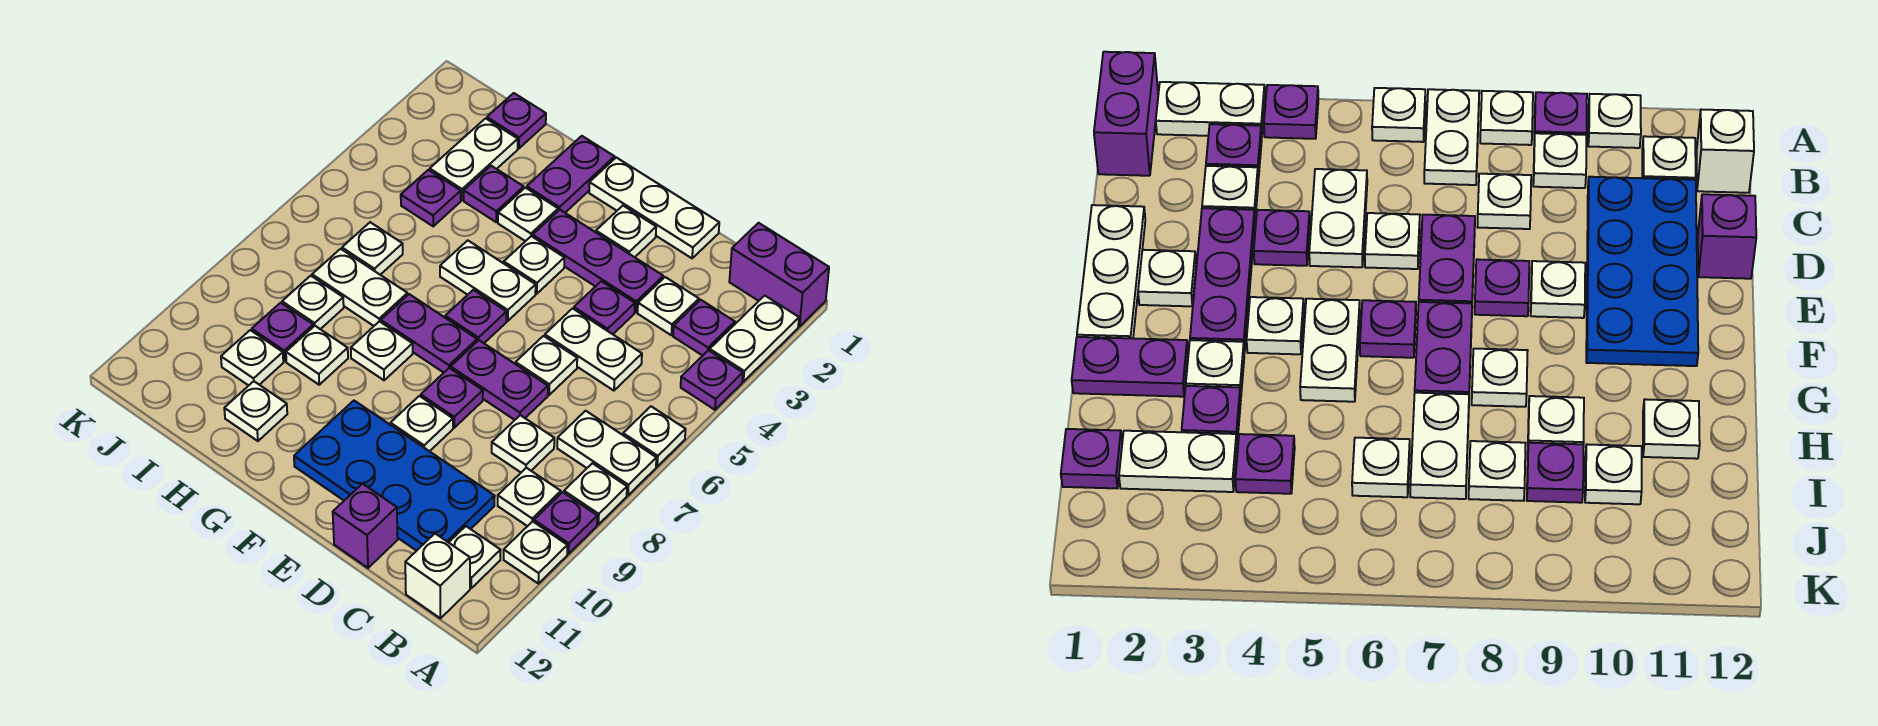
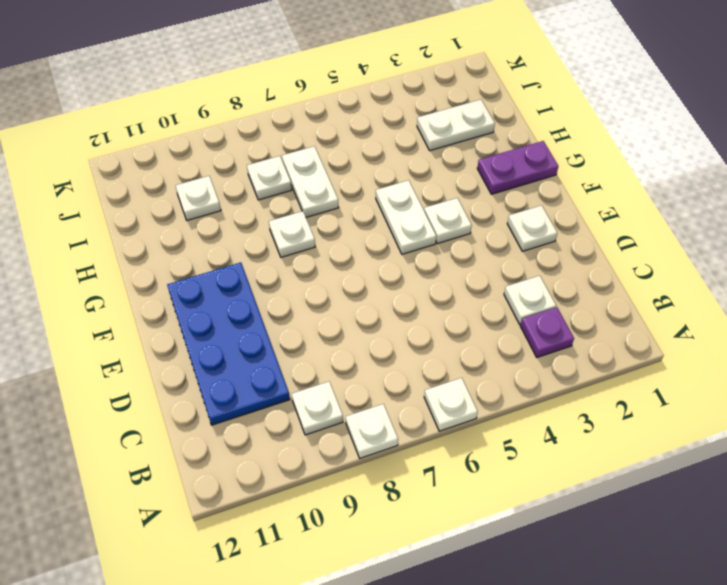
none -> purple 1x2 brick [729,223,829,326]
none -> white 1x2 plate [710,296,799,382]
none -> purple 1x1 plate [681,350,743,410]
none -> white 1x2 plate [557,411,656,495]

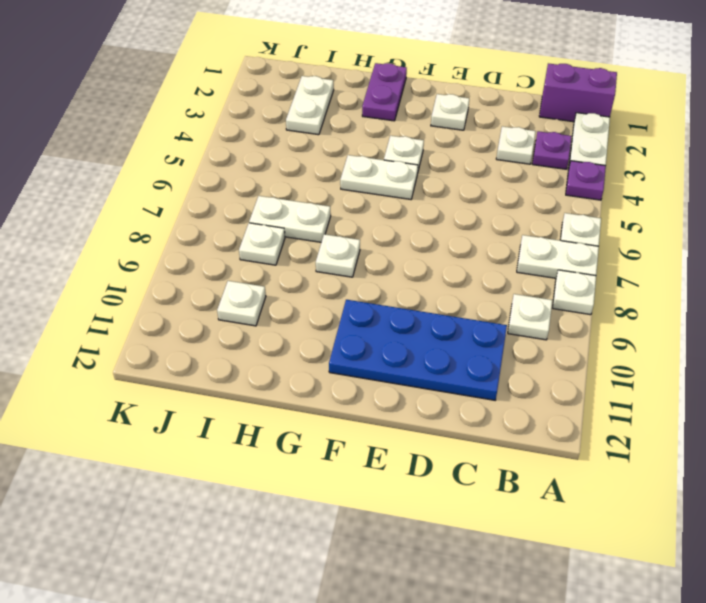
none -> purple 1x1 plate [534,492,597,554]
none -> white 1x1 plate [504,521,567,583]
none -> white 1x1 plate [449,526,500,588]
none -> white 1x1 brick [405,534,470,618]

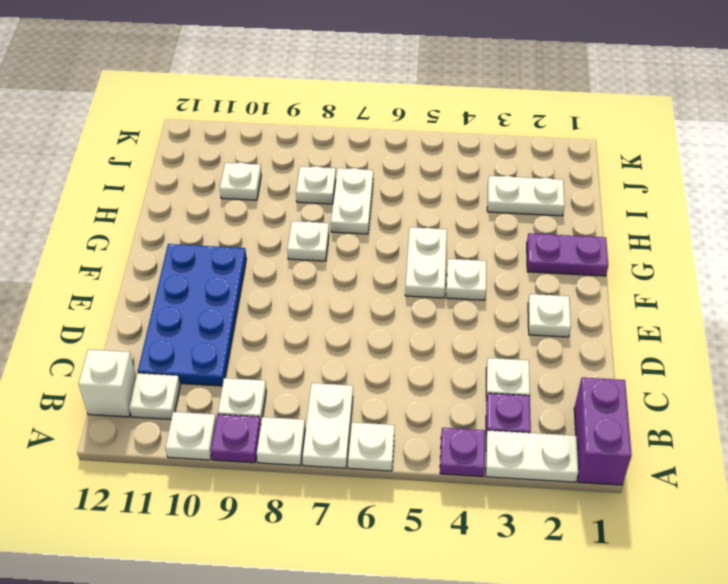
none -> white 1x2 plate [545,308,642,391]
none -> white 1x1 plate [492,415,554,472]
none -> white 1x3 plate [589,158,719,258]
none -> purple 1x3 plate [533,210,663,312]

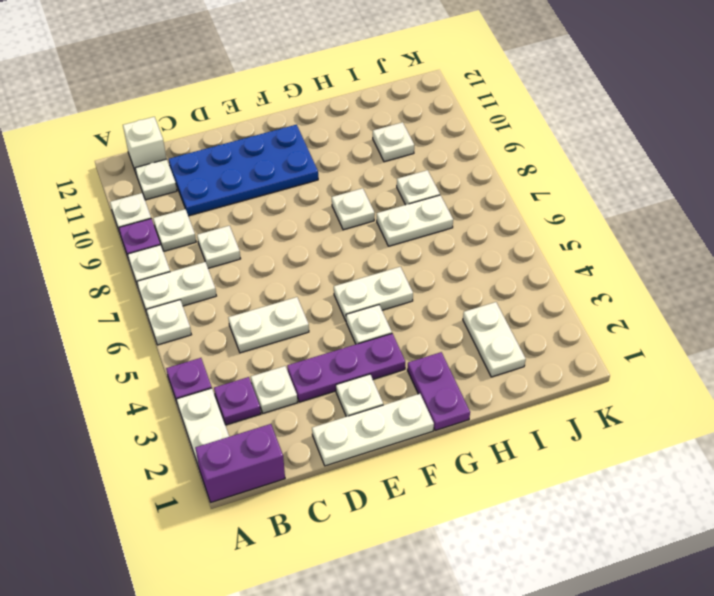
none -> purple 1x1 plate [574,281,635,334]
none -> white 1x1 plate [516,336,577,395]
none -> purple 1x2 plate [451,340,548,420]
none -> purple 1x1 brick [333,484,398,568]

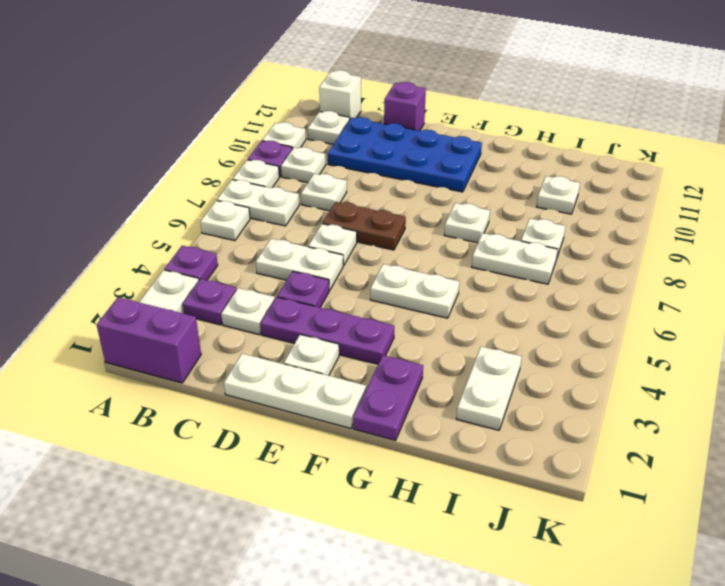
brown 1x2 plate [323,202,406,250] -> purple 1x2 plate [451,340,548,420]
none -> purple 1x1 plate [421,368,483,428]
none -> white 1x1 plate [391,396,453,451]
none -> white 1x1 plate [504,236,564,294]
none -> purple 1x1 plate [445,290,507,343]

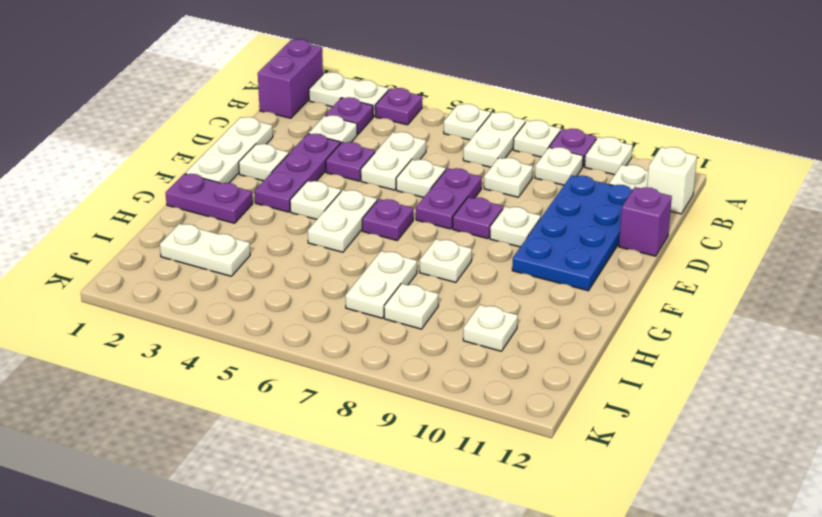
none -> purple 1x2 plate [381,294,477,373]
none -> white 1x1 plate [498,188,558,241]
none -> purple 1x1 plate [464,166,524,222]
none -> white 1x1 plate [286,326,348,385]

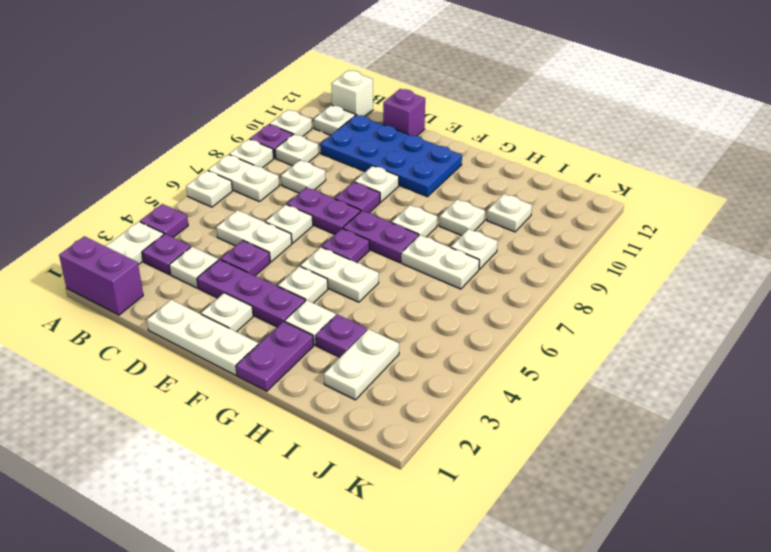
none -> white 1x1 plate [224,381,287,441]
none -> purple 1x1 plate [487,93,546,148]
none -> purple 1x1 plate [401,170,461,226]
none -> white 1x1 plate [342,222,403,275]

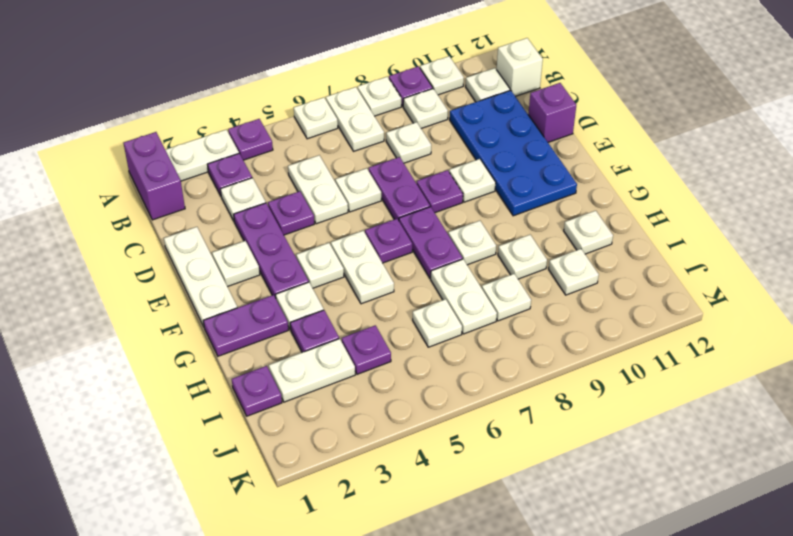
none -> purple 1x1 plate [252,303,313,361]

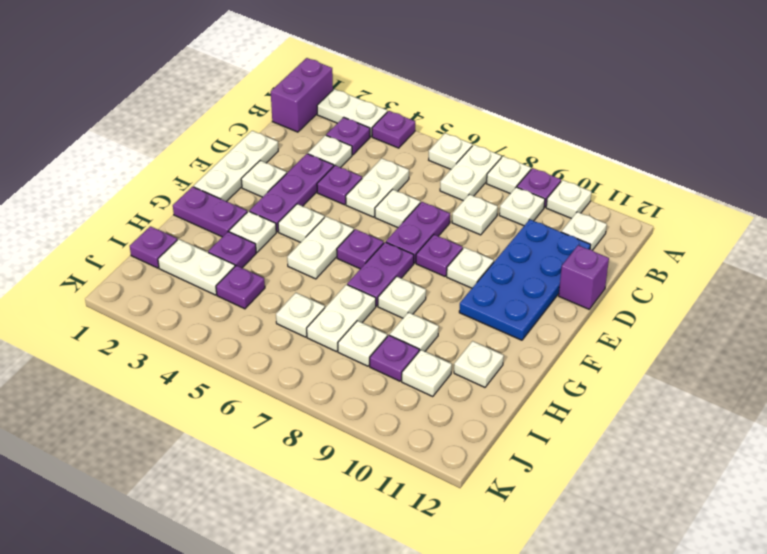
none -> white 1x1 brick [405,534,470,618]

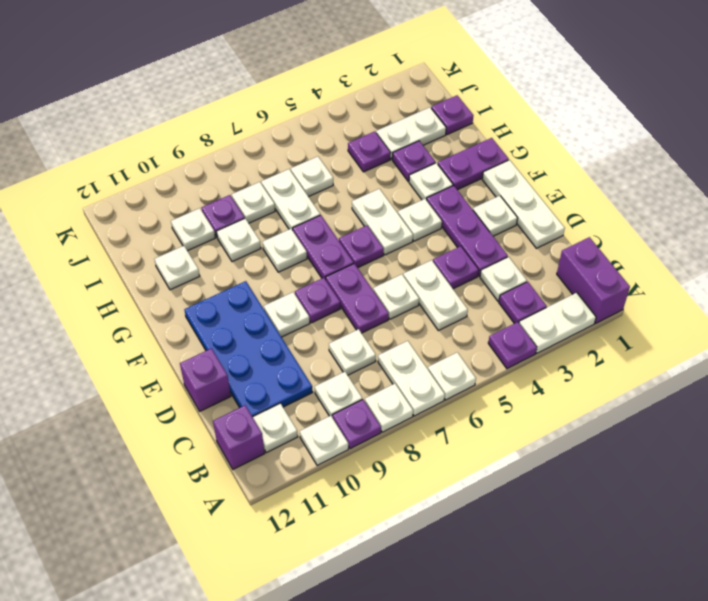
purple 1x1 brick [213,405,265,469] -> white 1x1 brick [405,534,470,618]

